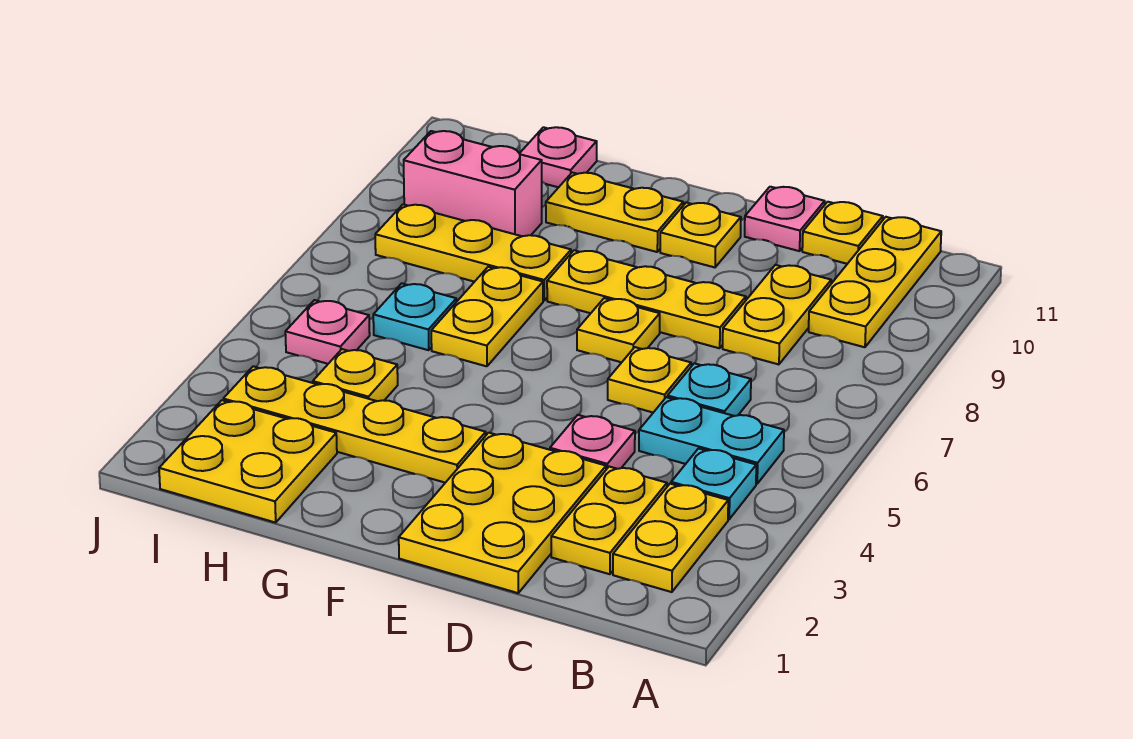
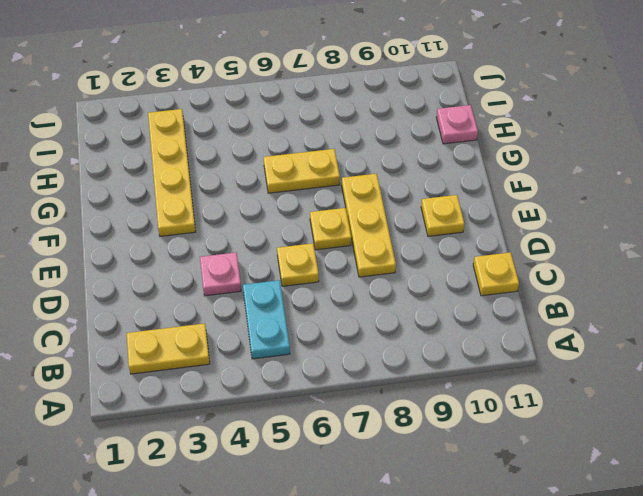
none -> cyan 1x1 plate [671,449,756,519]
none -> yellow 1x3 plate [809,217,941,347]
none -> yellow 1x2 plate [551,467,667,574]

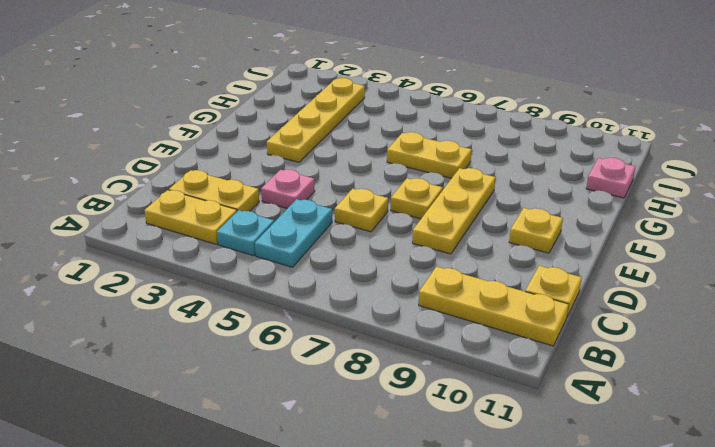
none -> cyan 1x1 plate [667,363,751,416]
none -> yellow 1x2 plate [723,265,831,364]
none -> yellow 2x3 plate [399,433,606,593]

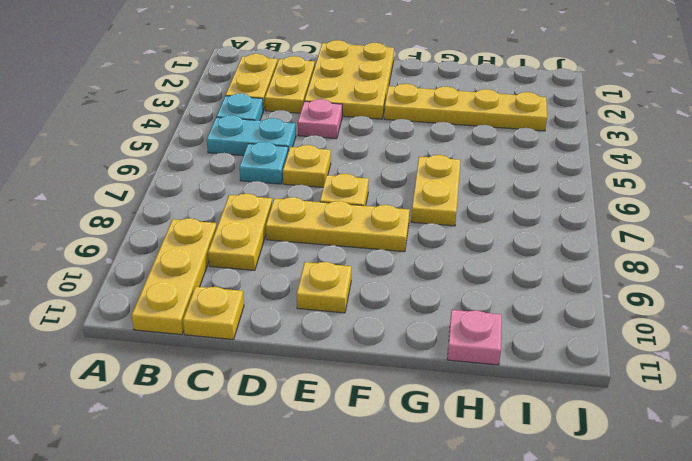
none -> pink 1x1 plate [745,187,825,251]
none -> yellow 1x2 plate [546,173,683,252]
none -> yellow 1x3 plate [375,204,571,300]

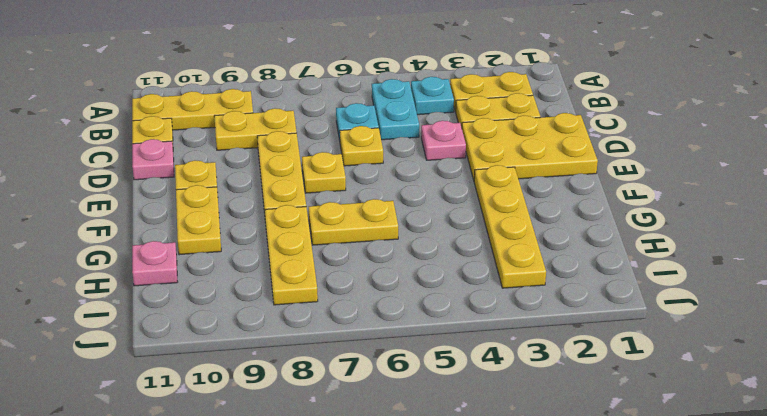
none -> yellow 2x2 plate [159,400,337,523]
none -> yellow 1x1 plate [313,349,398,401]
none -> cyan 1x1 plate [373,283,456,350]

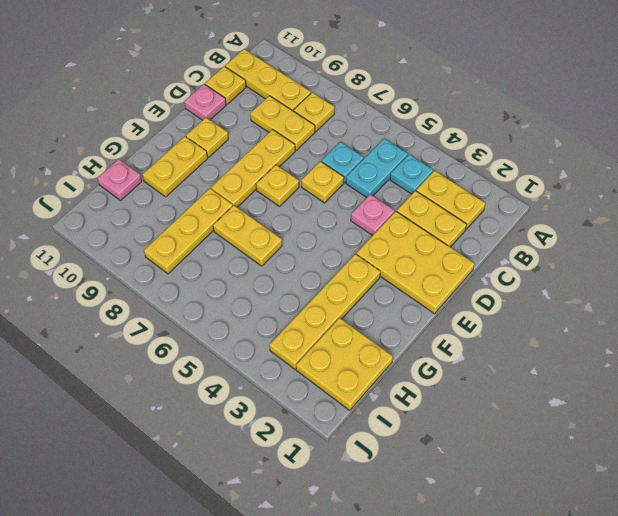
yellow 1x1 plate [293,93,334,132] -> yellow 1x1 plate moved to [313,349,398,401]
none -> cyan 1x1 plate [373,283,456,350]
none -> pink 1x2 brick [404,131,542,236]
none -> pink 1x1 plate [285,300,370,364]

